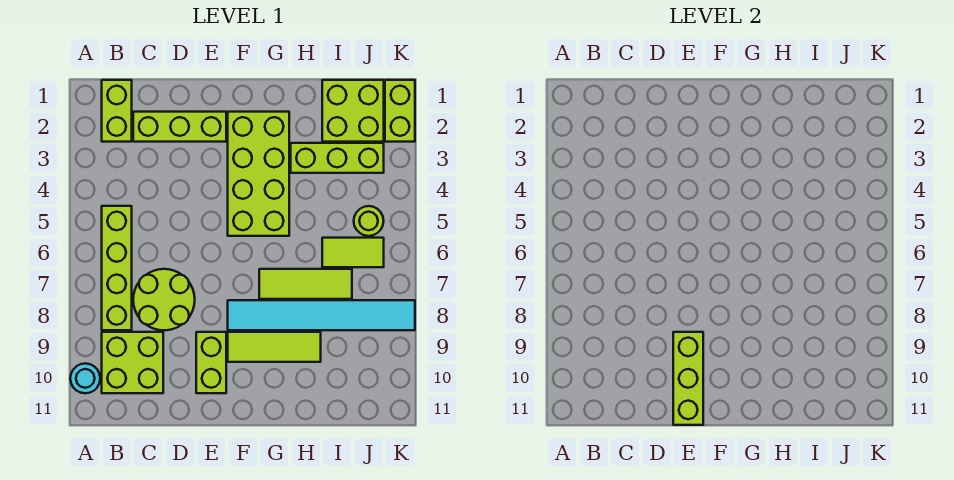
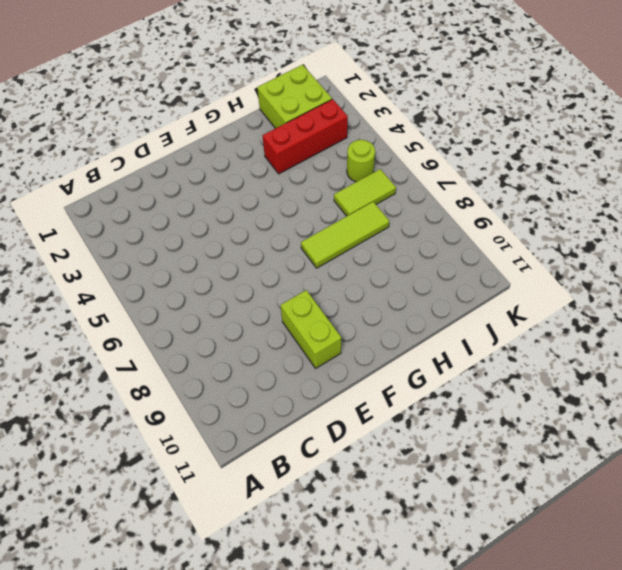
red 1x3 brick [263,99,348,174] -> lime 1x3 brick [291,143,384,173]
none -> cyan 1x1 round brick [70,363,100,393]
none -> lime 1x2 brick [102,80,132,142]
none -> lime 1x4 brick [102,206,132,330]

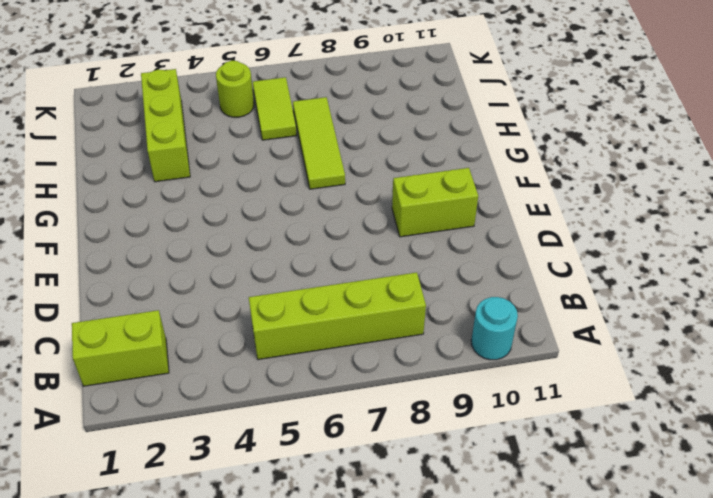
none -> lime 2x2 brick [102,332,163,393]
none -> lime 1x3 brick [133,112,226,142]
none -> lime 2x2 round brick [133,269,195,330]

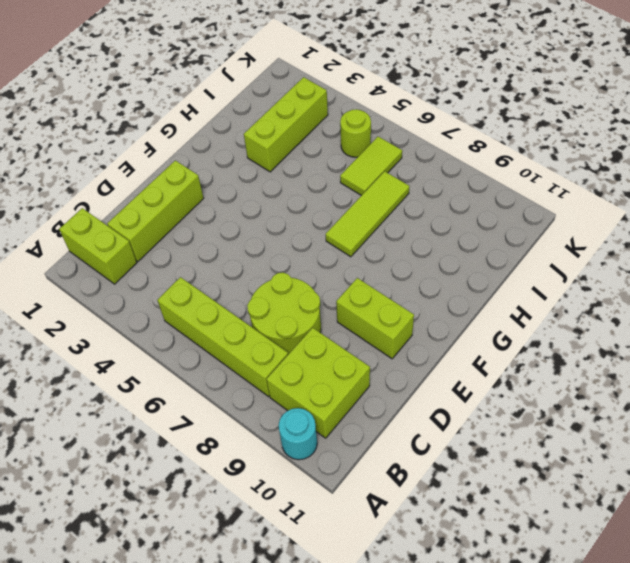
none -> lime 2x4 brick [228,112,289,236]
none -> cyan 1x6 tile [228,300,415,330]
none -> lime 1x3 tile [228,332,321,362]

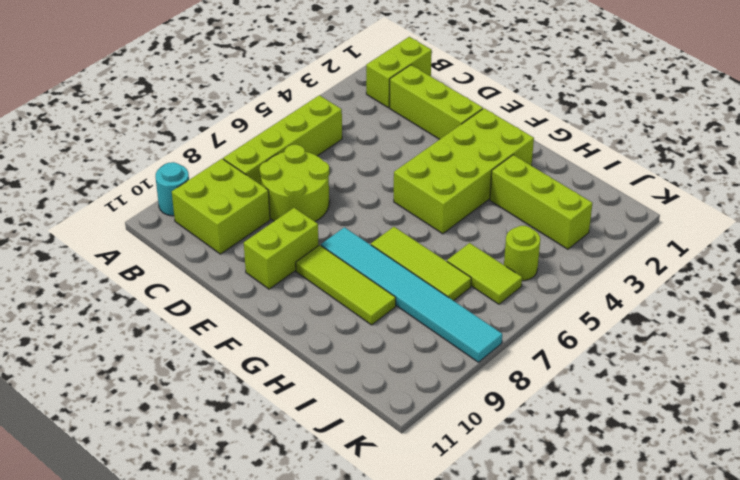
none -> lime 2x2 brick [322,80,384,142]
none -> lime 1x2 brick [385,80,415,142]
none -> lime 1x3 brick [673,332,703,425]

